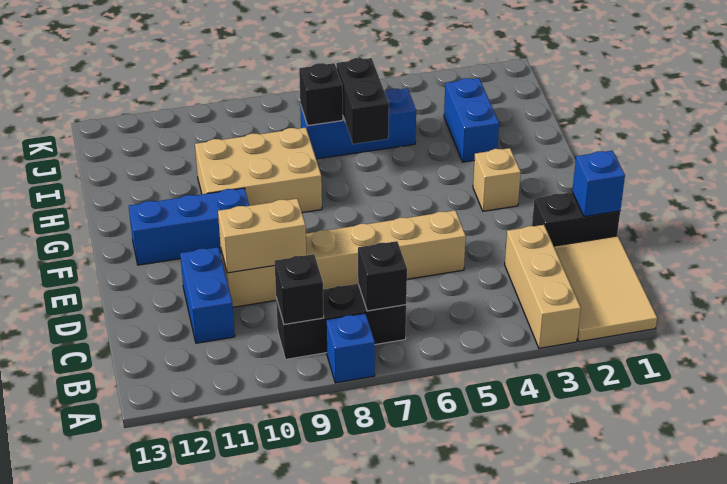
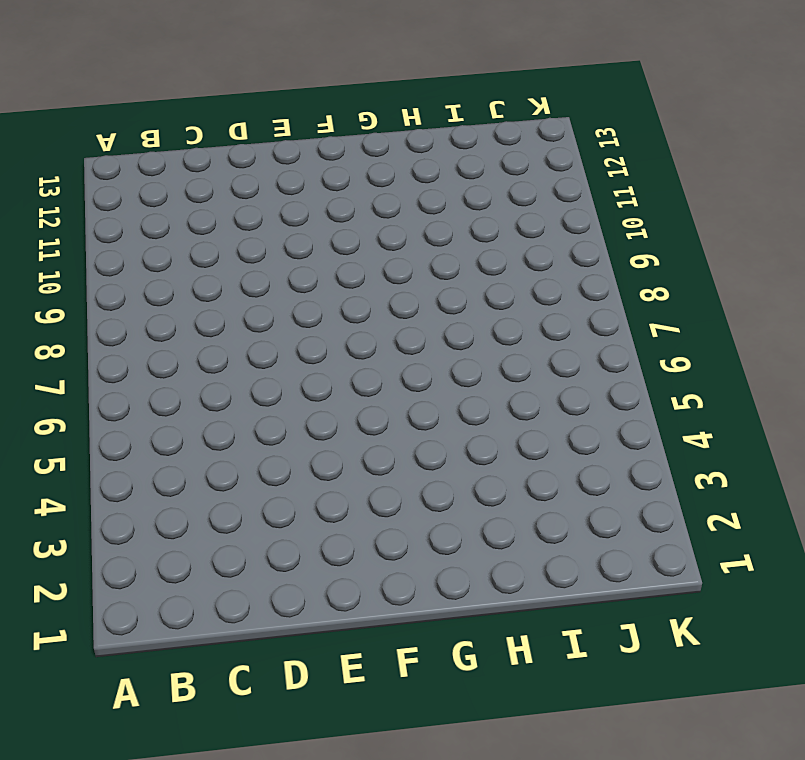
none -> tan 2x3 tile [554,236,657,342]
none -> tan 1x3 brick [505,225,581,348]
none -> blue 1x1 brick [326,313,375,383]

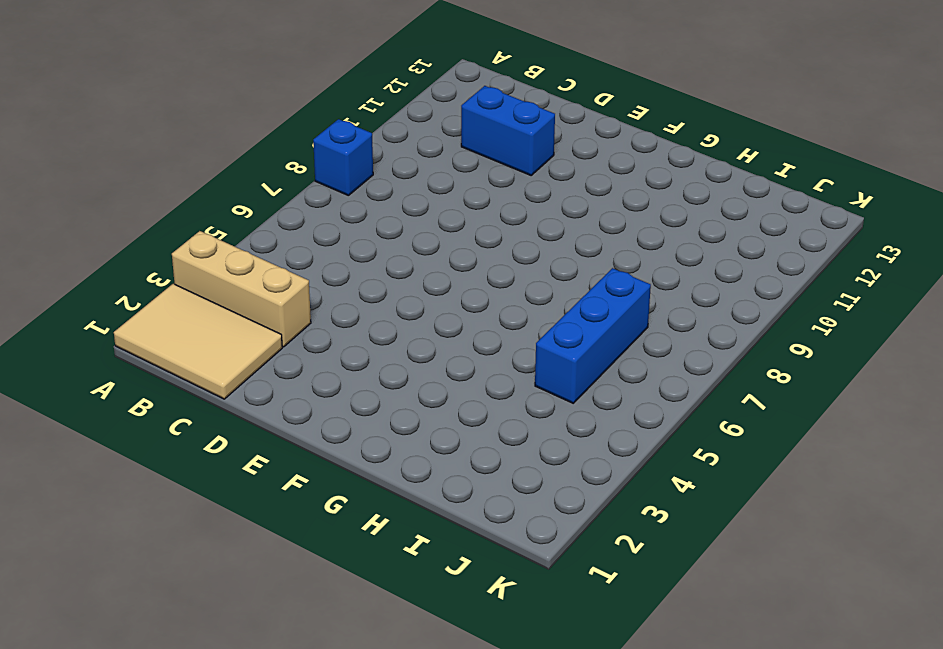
none -> black 1x3 brick [276,284,406,359]
none -> black 1x2 brick [532,192,620,246]
none -> tan 1x6 brick [221,210,466,307]

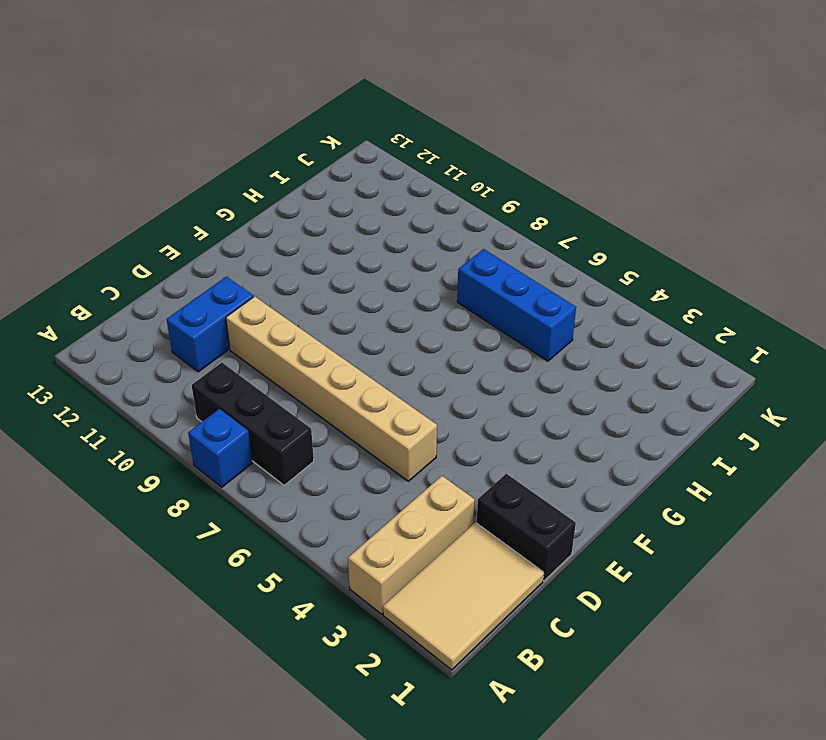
none -> tan 1x1 brick [473,148,521,211]
none -> blue 1x3 brick [129,188,249,265]
none -> tan 2x3 brick [195,127,322,213]

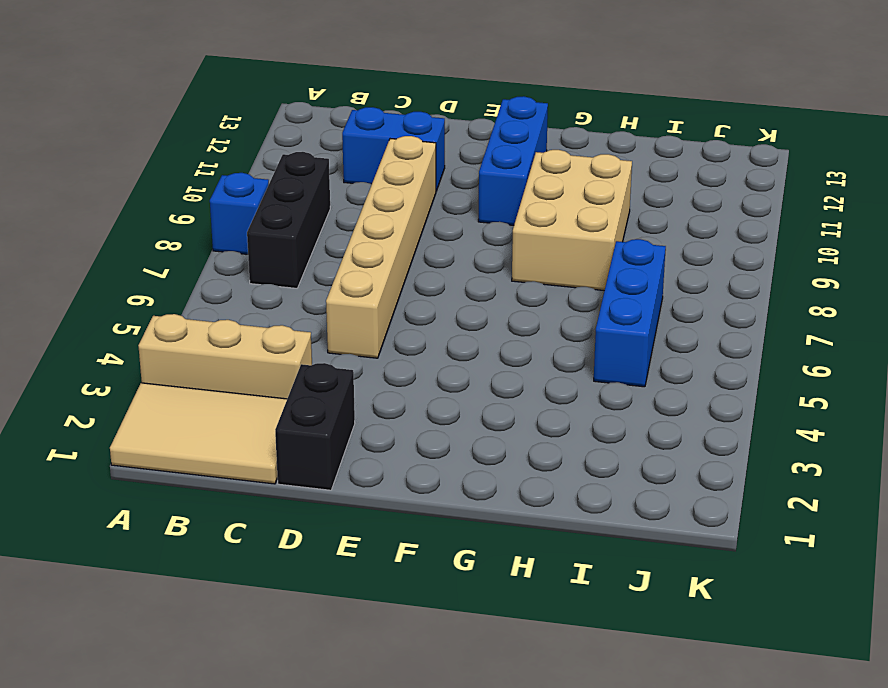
none -> tan 1x1 brick [473,148,521,211]
none -> blue 1x2 brick [444,78,499,162]
none -> black 1x1 brick [358,241,407,311]

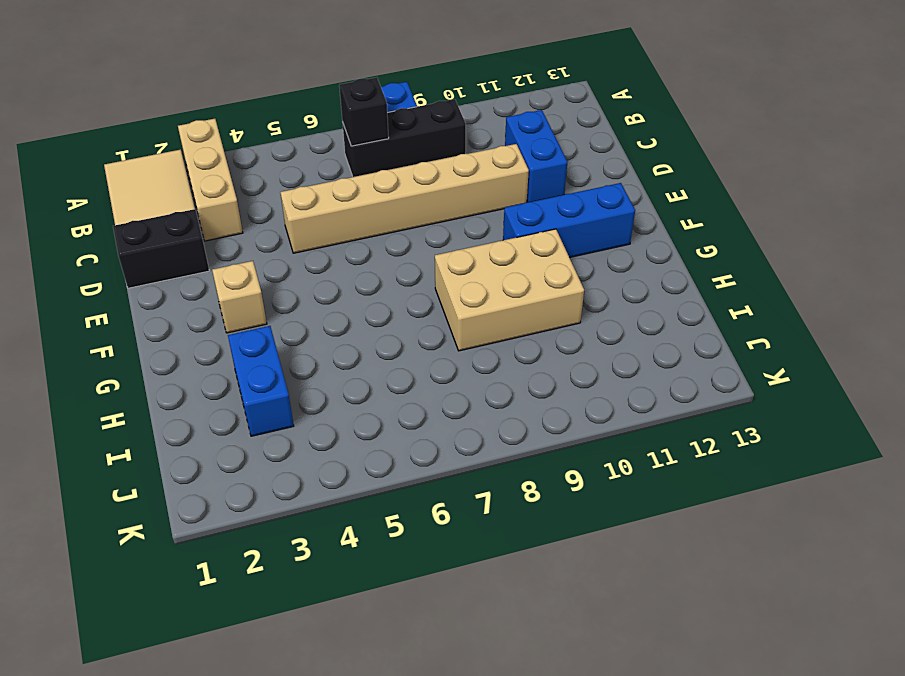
none -> blue 1x3 brick [300,88,416,159]
none -> black 1x1 brick [275,254,324,325]
none -> blue 1x1 brick [572,151,625,217]

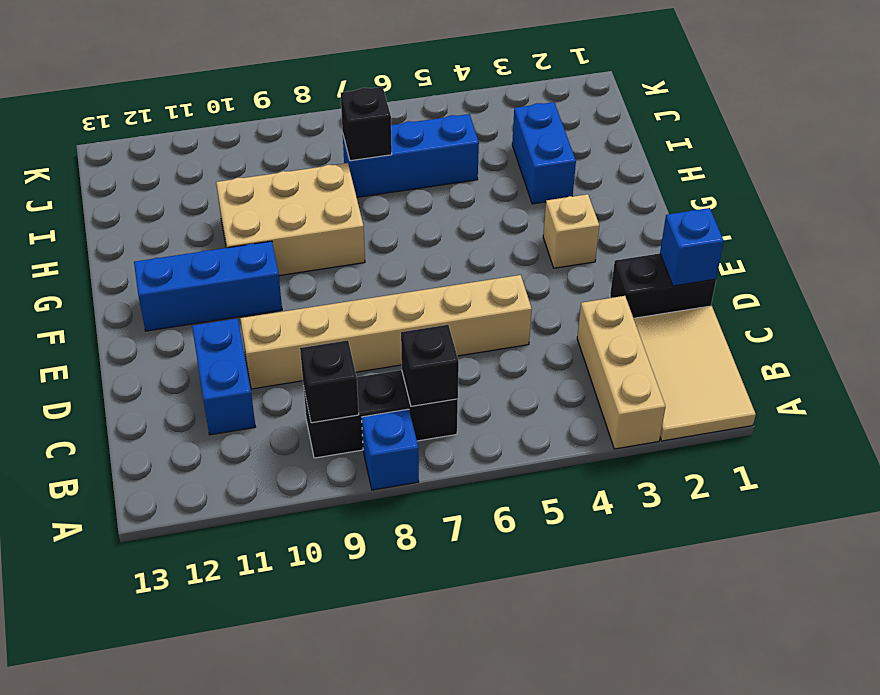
none -> tan 1x2 brick [218,199,306,273]
none -> black 1x2 brick [336,58,389,144]

